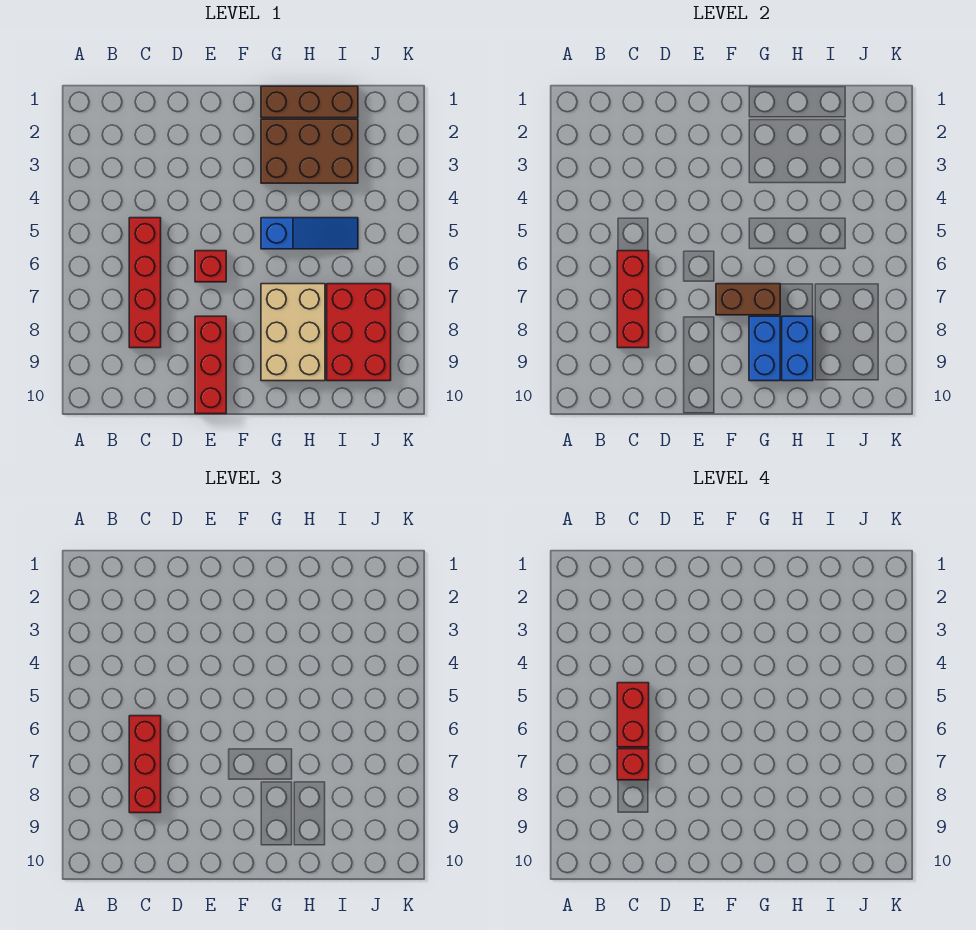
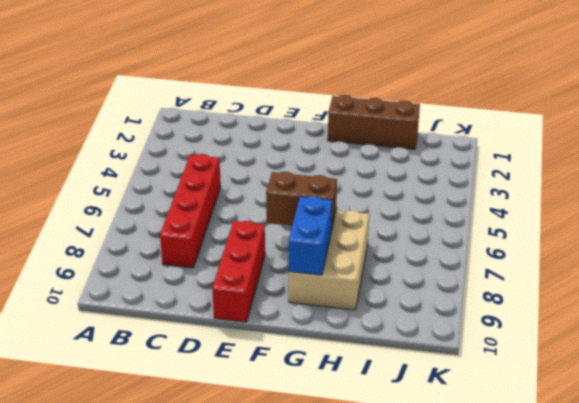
none -> red 1x1 brick [195,251,226,282]
none -> brown 2x3 brick [261,119,358,183]
none -> blue 1x3 slope [261,218,358,249]

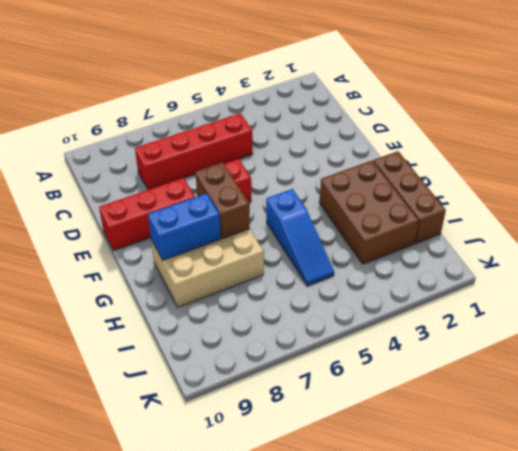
none -> red 2x3 brick [327,284,391,381]
none -> red 1x3 brick [617,251,649,348]
none -> blue 1x2 brick [782,316,813,381]

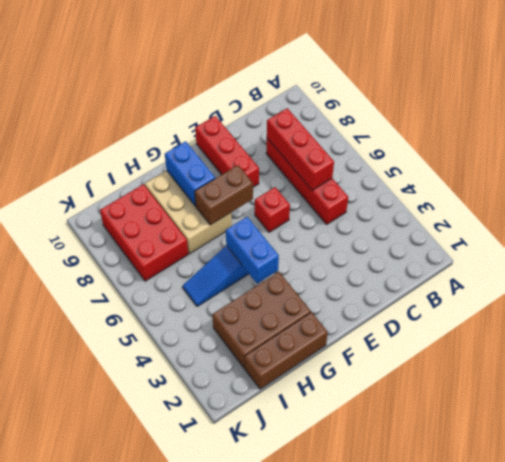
blue 1x2 brick [226,217,279,284] -> blue 1x2 brick moved to [782,316,813,381]
none -> red 1x3 brick [129,716,161,813]
none -> red 1x2 brick [617,683,649,747]
none -> red 1x1 brick [617,749,649,780]

